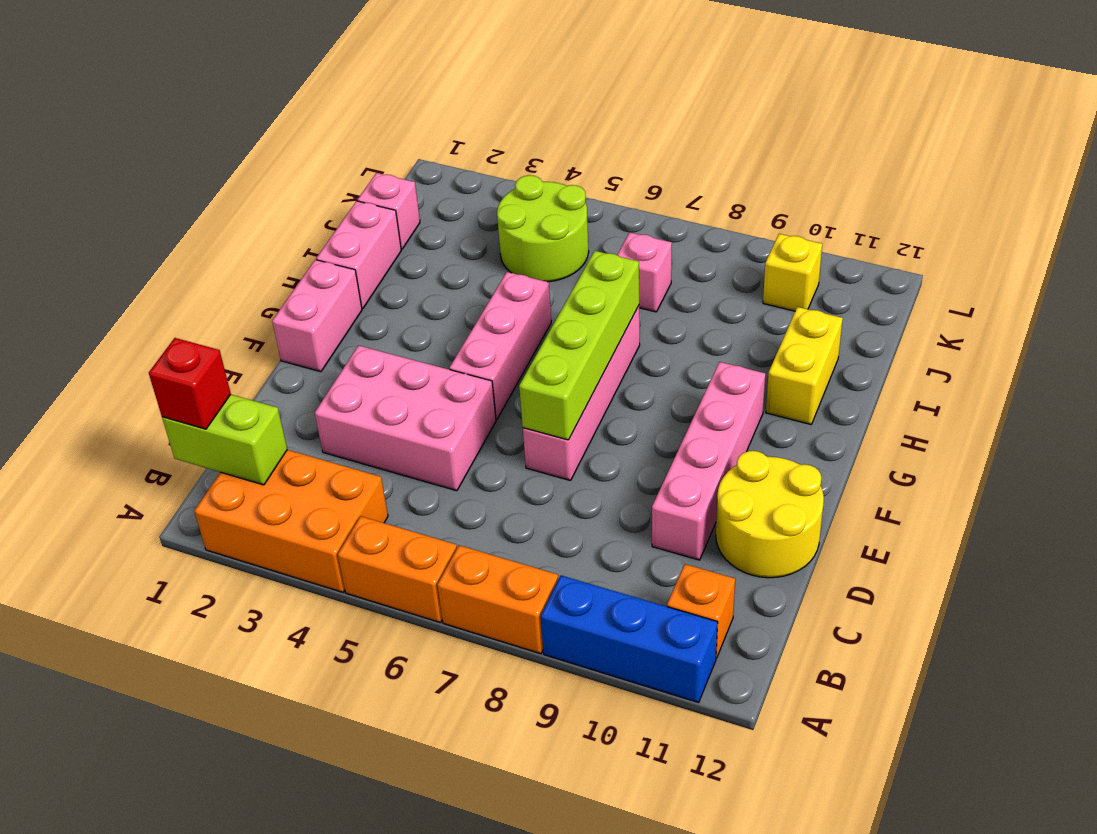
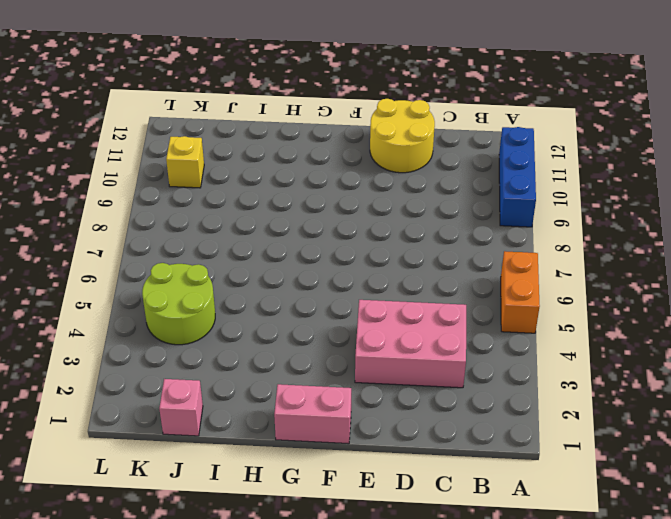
pink 2x3 brick [355,300,466,388] -> pink 2x3 brick turned to [315,346,496,491]
none -> orange 2x3 brick [194,450,388,592]
none -> orange 1x2 brick [437,545,558,654]
none -> orange 1x1 brick [667,564,735,658]

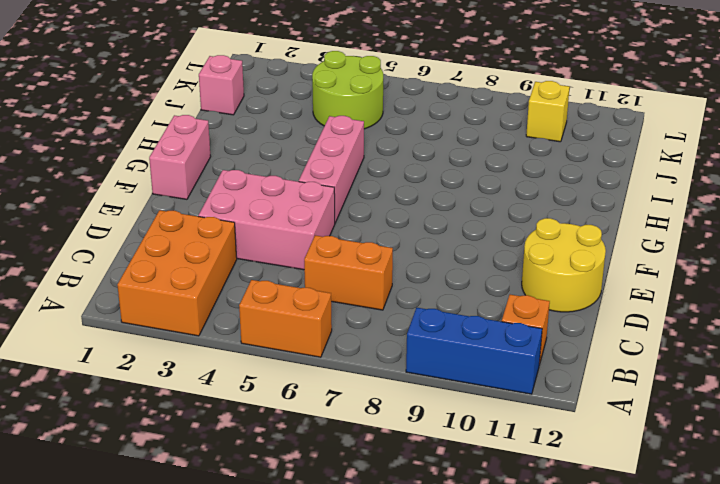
orange 2x3 brick [117,210,237,336] -> orange 2x3 brick turned to [194,450,388,592]
orange 1x2 brick [304,235,393,310] -> orange 1x2 brick moved to [437,545,558,654]
none -> pink 1x4 brick [652,362,765,560]
none -> pink 1x4 brick [523,306,640,480]
none -> pink 1x2 brick [316,201,401,309]

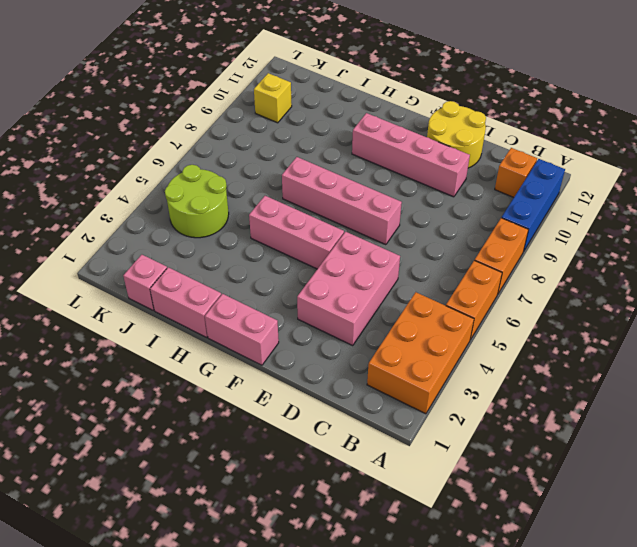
none -> yellow 1x2 brick [766,307,843,424]
none -> pink 1x1 brick [617,232,672,312]
none -> lime 1x2 brick [162,395,287,485]

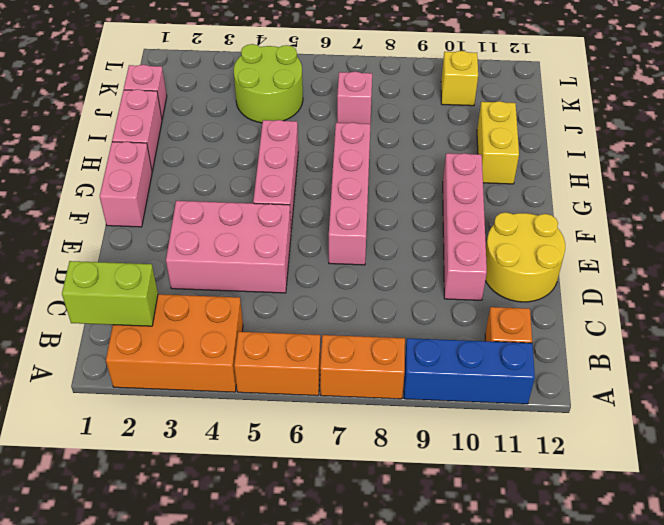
none -> lime 1x4 brick [519,251,639,440]
none -> red 1x1 brick [149,338,231,429]

